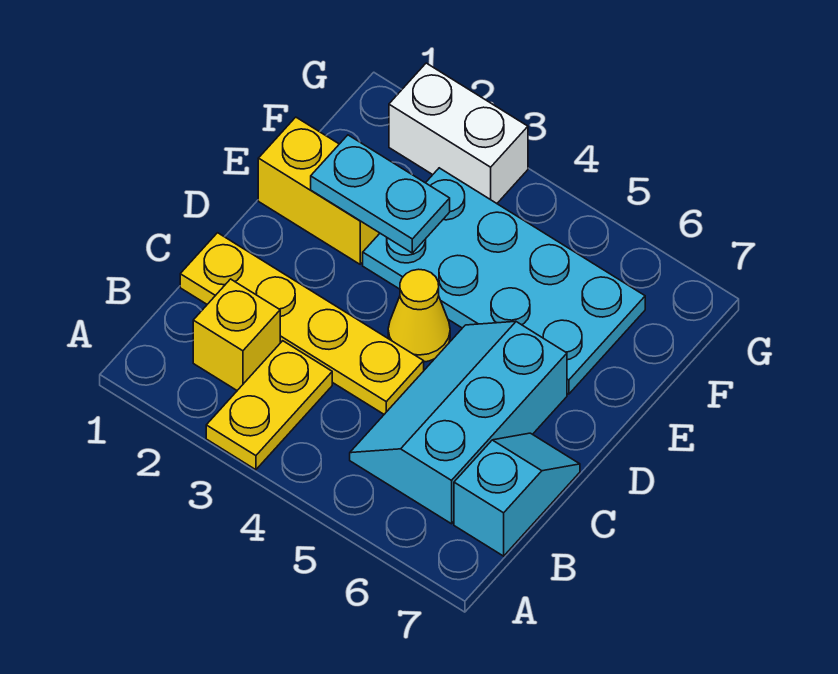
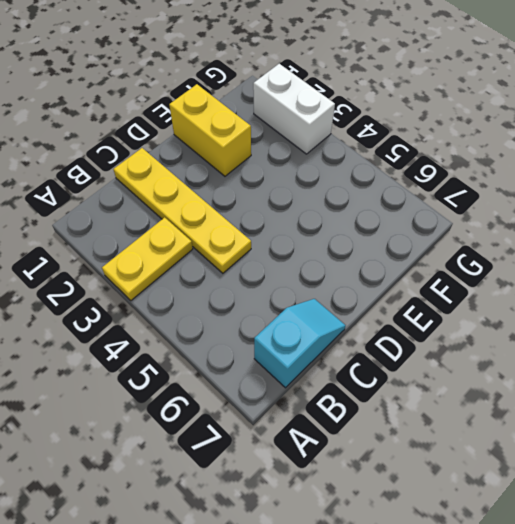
none -> yellow 1x1 brick [193,279,280,390]
none -> cyan 2x3 slope [350,321,567,524]

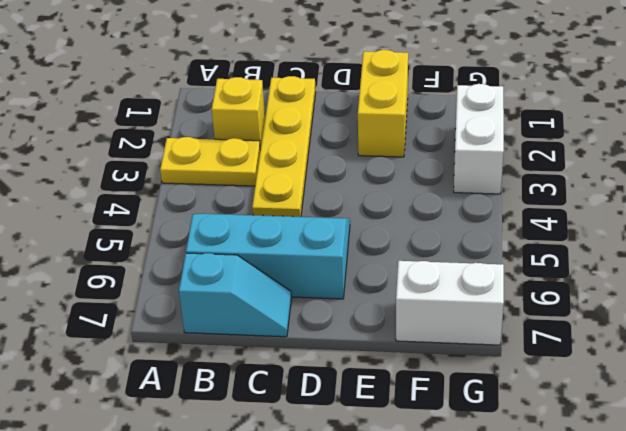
white 1x2 brick [396,261,504,345] -> none
none -> yellow 1x1 cone [388,269,450,362]
none -> cyan 2x4 plate [363,168,645,394]

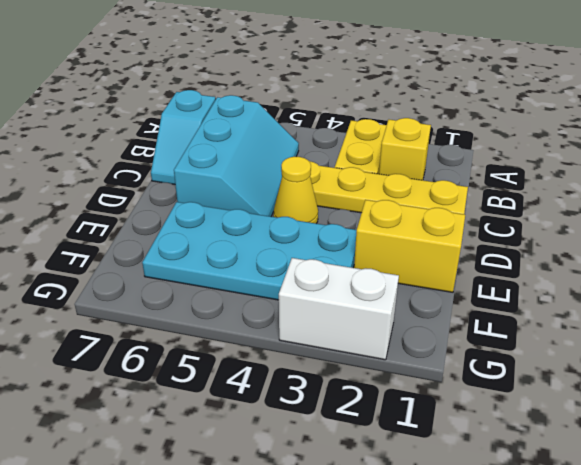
none -> cyan 1x2 plate [311,135,450,253]

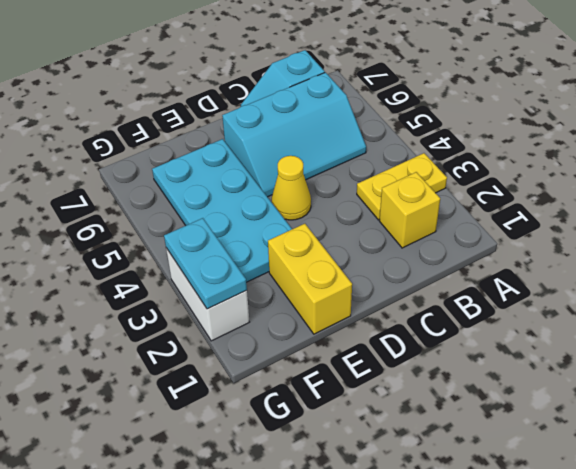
cyan 1x2 plate [164,218,247,309] -> cyan 1x2 plate moved to [311,135,450,253]
none -> yellow 1x4 plate [180,233,424,414]

